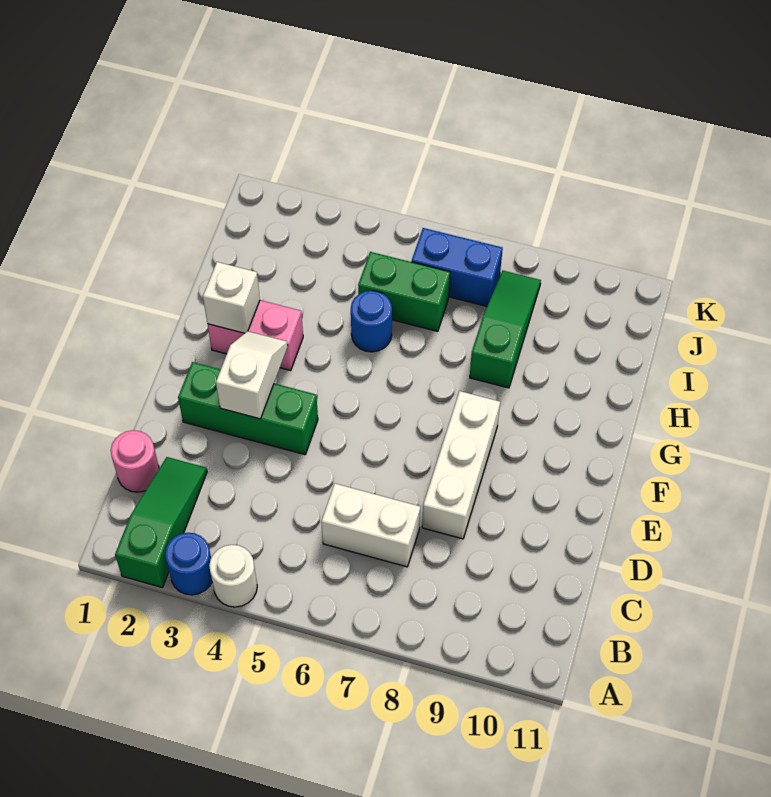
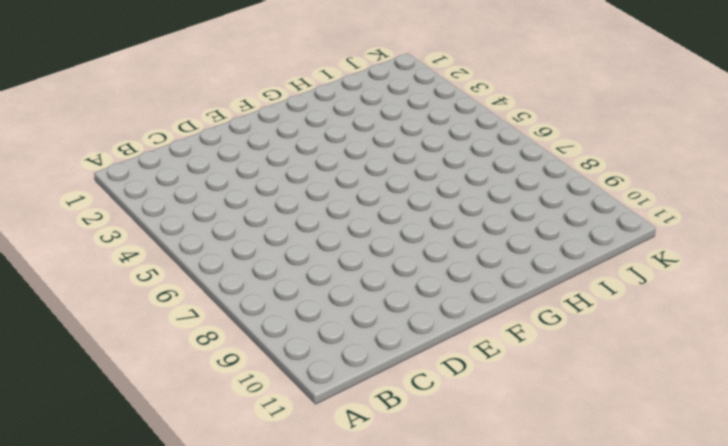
none -> green 1x3 slope [115,457,207,588]
none -> blue 1x1 round brick [165,533,212,595]
none -> white 1x1 round brick [209,545,257,607]

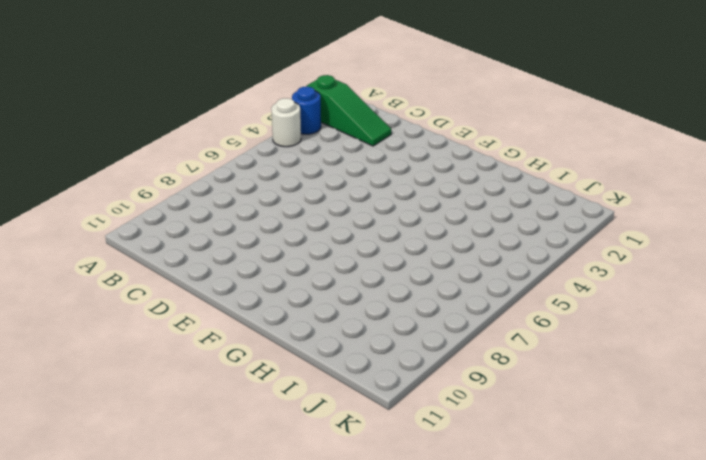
none -> pink 1x1 round brick [111,430,159,492]
none -> white 1x2 brick [321,484,420,567]
none -> white 1x3 brick [422,391,500,539]

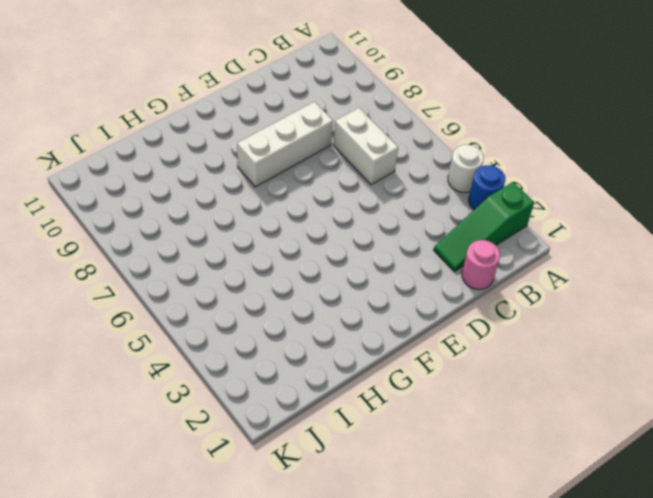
none -> green 1x3 brick [178,362,318,455]
none -> pink 1x2 brick [208,300,303,371]
none -> blue 1x1 round brick [351,291,392,352]

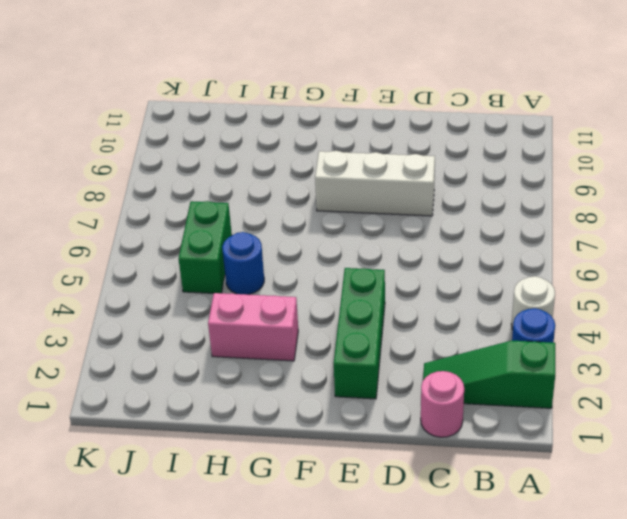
pink 1x2 brick [208,293,298,361] -> pink 1x2 brick turned to [208,300,303,371]
none -> white 1x2 brick [321,484,420,567]
none -> green 1x3 slope [470,271,541,388]
none -> blue 1x2 brick [412,228,503,306]

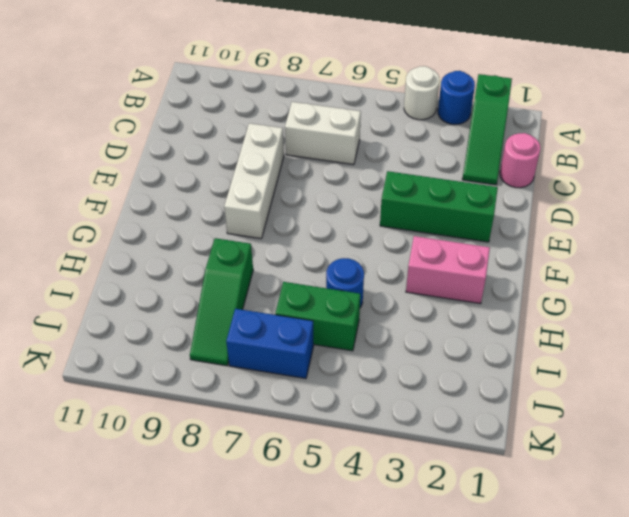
none -> white 1x2 slope [216,331,288,419]
none -> white 1x1 brick [203,262,260,333]

